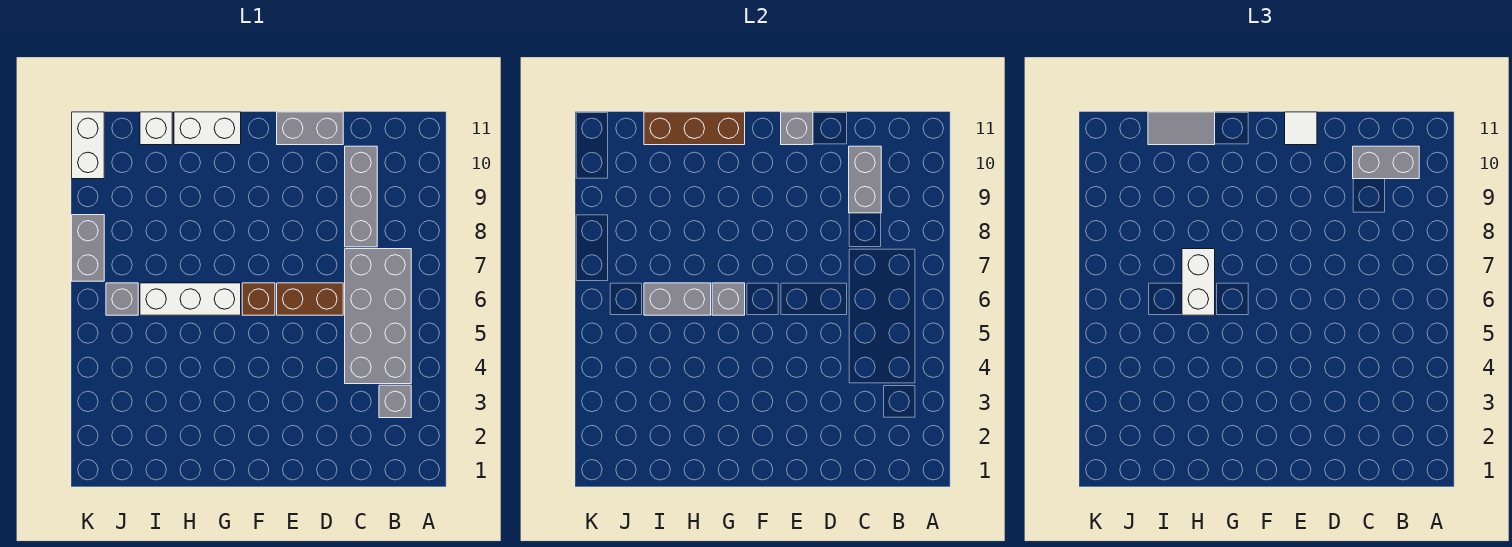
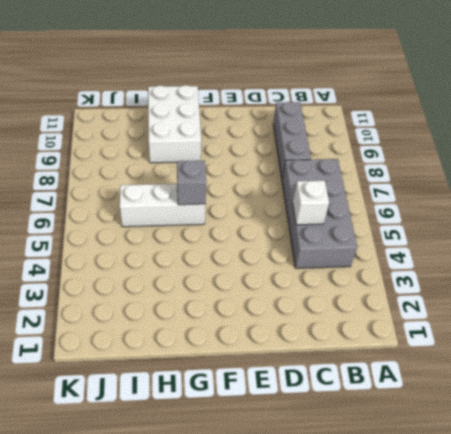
white 1x1 brick [293,181,329,225] -> white 1x1 brick moved to [140,112,172,145]
white 2x3 brick [148,85,201,163] -> white 1x2 brick [174,112,241,145]
none -> grey 1x1 brick [379,385,411,418]
none -> brown 1x2 brick [277,283,343,315]
none -> grey 1x2 brick [277,112,343,145]

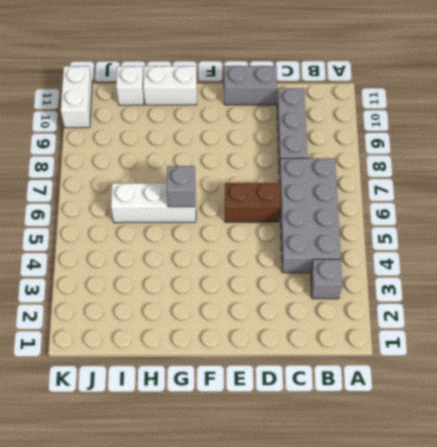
none -> brown 1x1 brick [242,283,275,315]
none -> grey 1x1 brick [106,283,138,315]
none -> grey 1x2 brick [72,215,104,281]

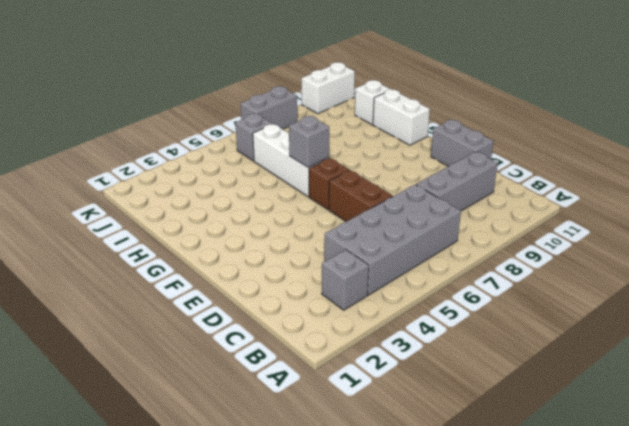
none -> grey 1x2 brick [849,146,881,213]
none -> grey 1x1 brick [781,112,813,145]
none -> brown 1x3 brick [644,112,745,145]

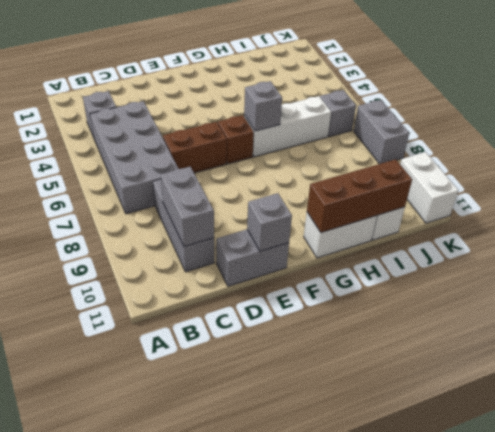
none -> grey 1x2 brick [644,283,711,315]
none -> grey 1x2 brick [1353,146,1419,179]
none -> white 1x1 tile [1285,112,1317,145]

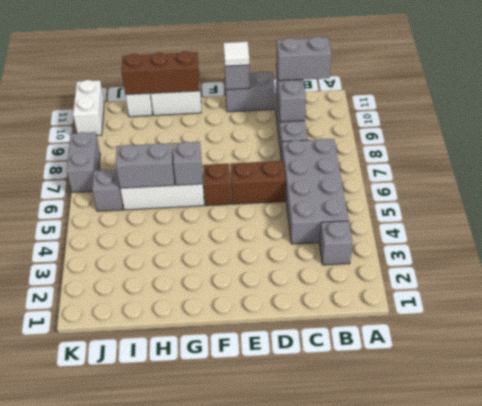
none -> white 1x2 brick [1182,249,1215,315]
none -> grey 1x2 tile [1148,112,1215,145]

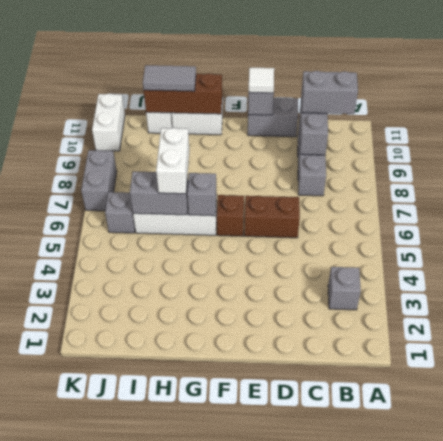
none -> grey 2x4 brick [345,249,411,384]

